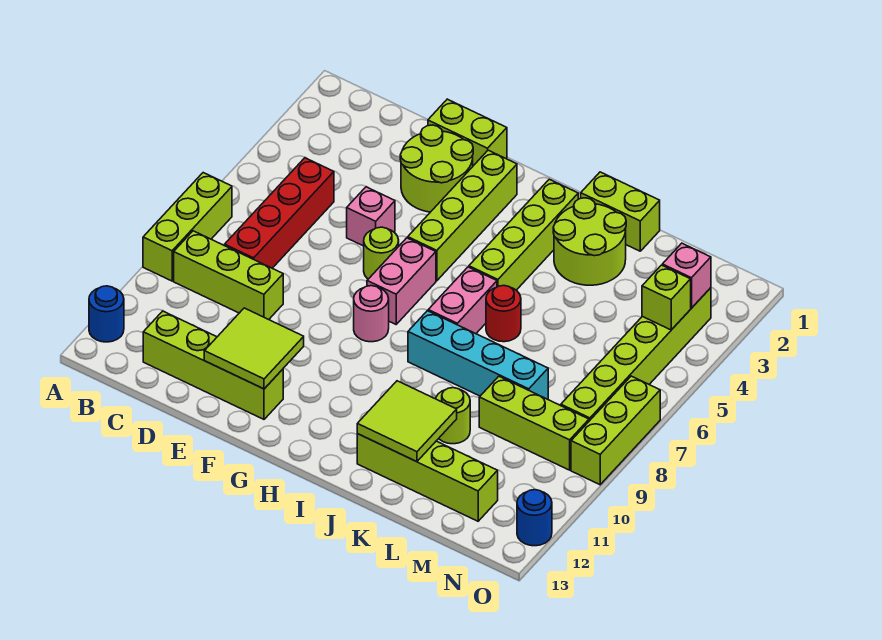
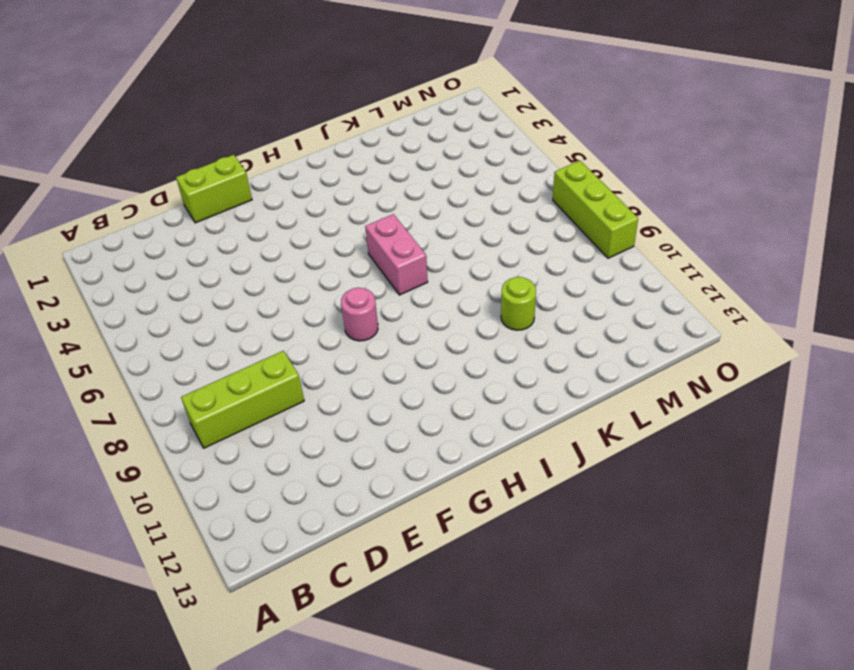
none -> lime 1x3 brick [143,173,232,281]
none -> blue 1x1 round brick [89,286,124,342]
none -> red 1x4 brick [225,158,334,268]

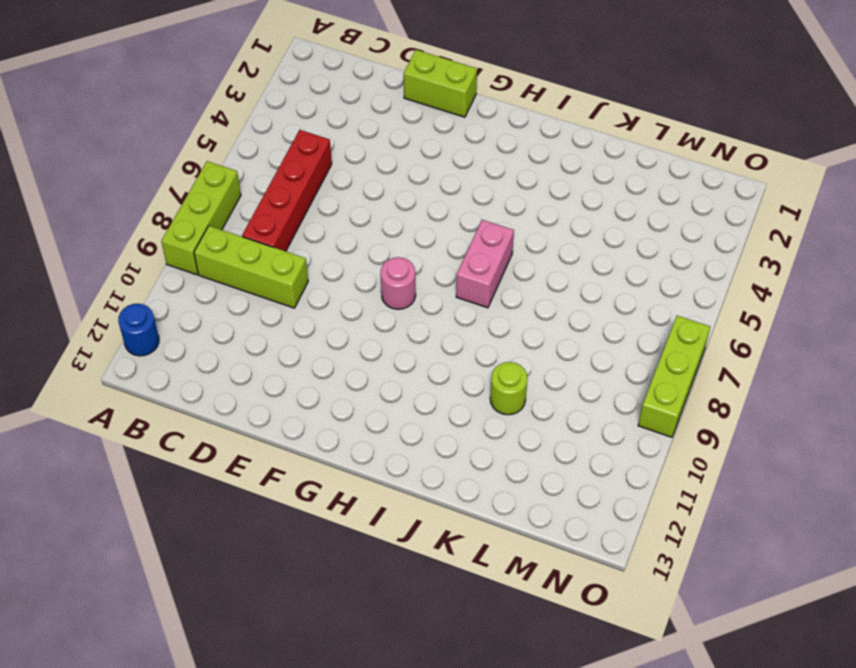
none -> lime 1x4 brick [143,311,283,419]
none -> lime 2x2 round brick [400,125,473,212]
none -> pink 1x1 brick [347,187,395,246]

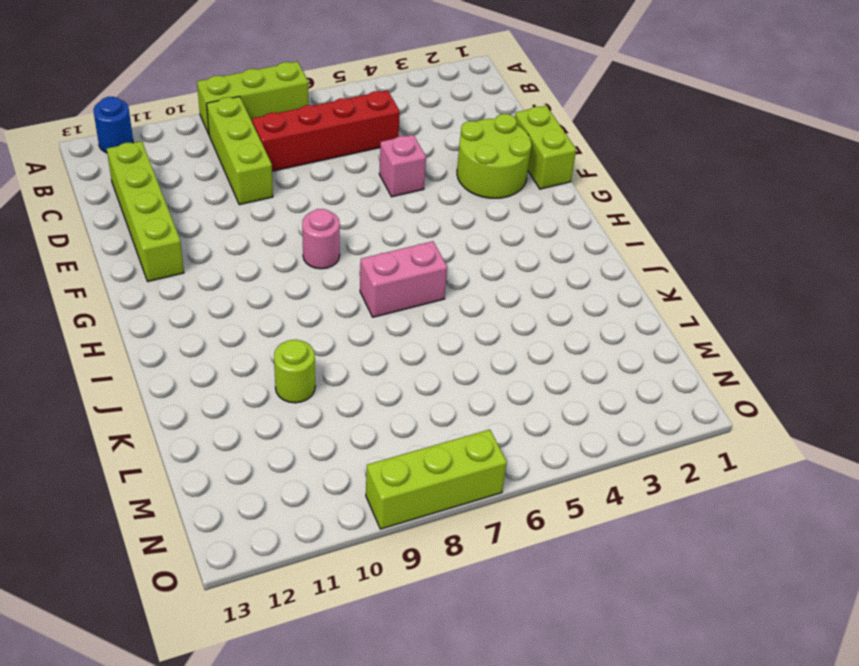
none -> lime 1x1 round brick [364,227,399,279]
none -> lime 1x4 brick [408,150,517,281]
none -> pink 1x2 brick [367,238,436,324]

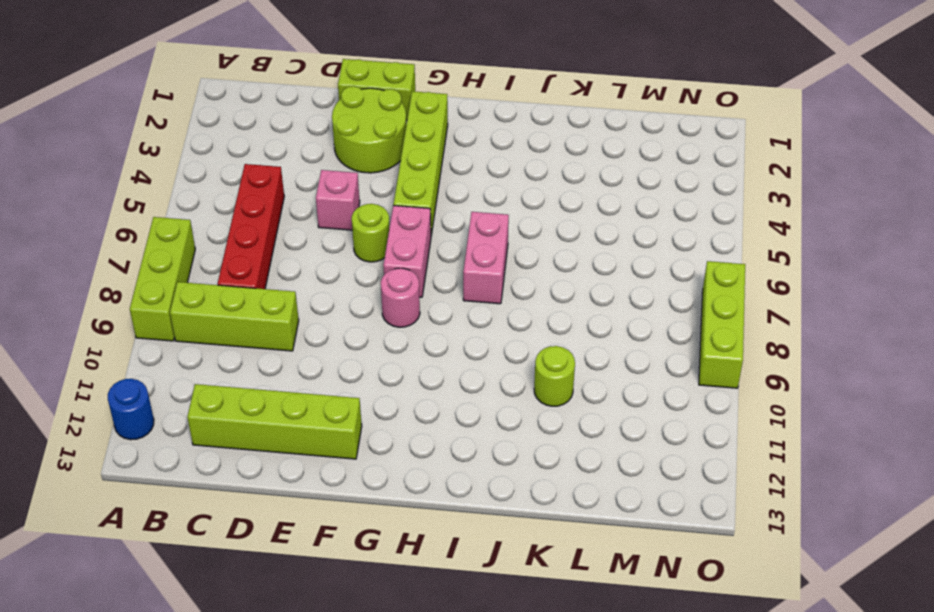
none -> lime 1x4 brick [469,179,578,290]
none -> cyan 1x4 brick [408,311,548,399]
none -> lime 1x2 brick [581,172,660,251]

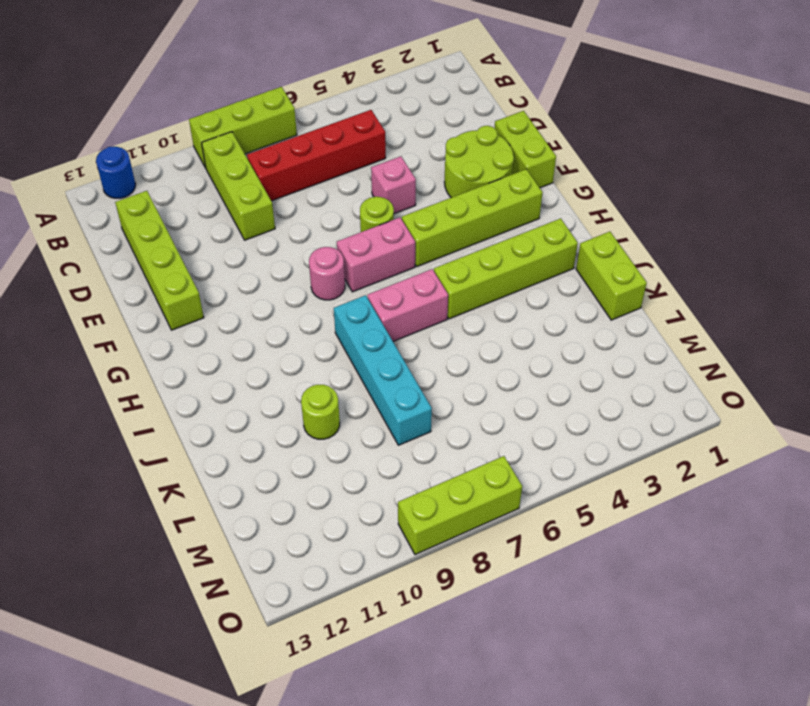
none -> lime 2x2 round brick [553,198,626,285]
none -> red 1x1 round brick [486,286,521,342]
none -> lime 1x4 brick [357,434,498,521]

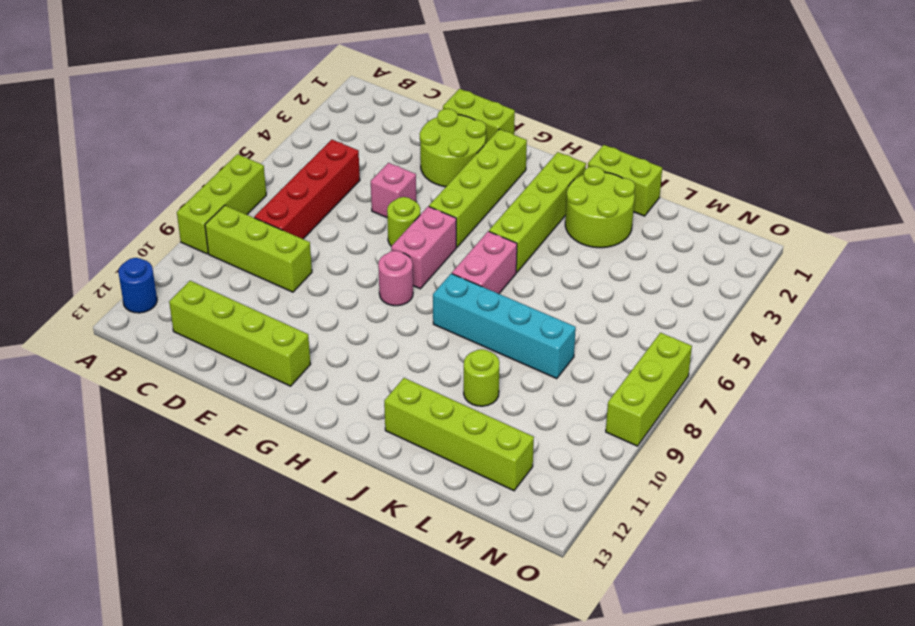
none -> red 1x1 round brick [486,286,521,342]
none -> lime 1x3 brick [479,376,589,470]
none -> lime 1x6 brick [561,288,711,421]

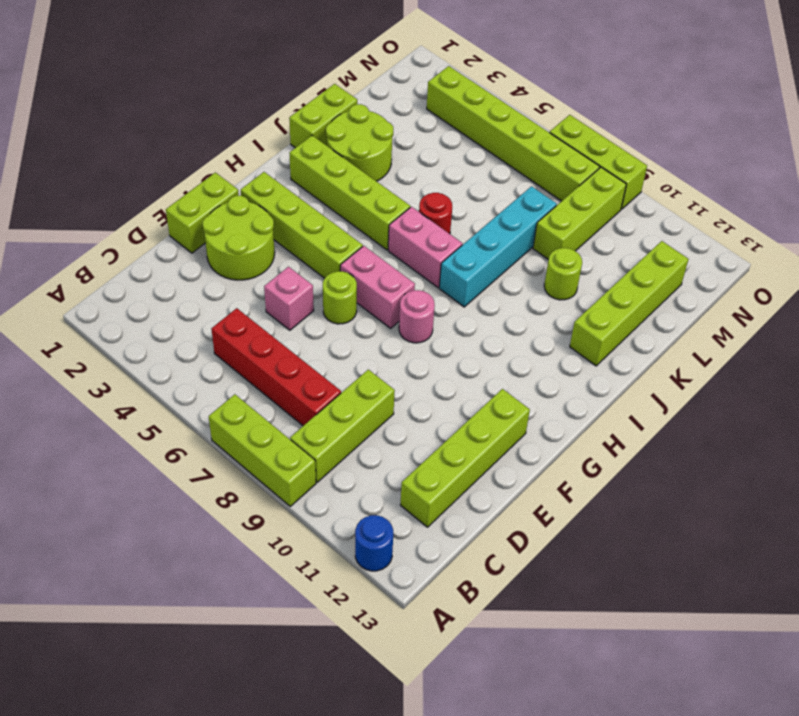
none -> blue 1x1 round brick [517,490,552,546]
none -> lime 2x2 tile [204,308,304,389]
none -> lime 2x2 tile [357,381,457,462]

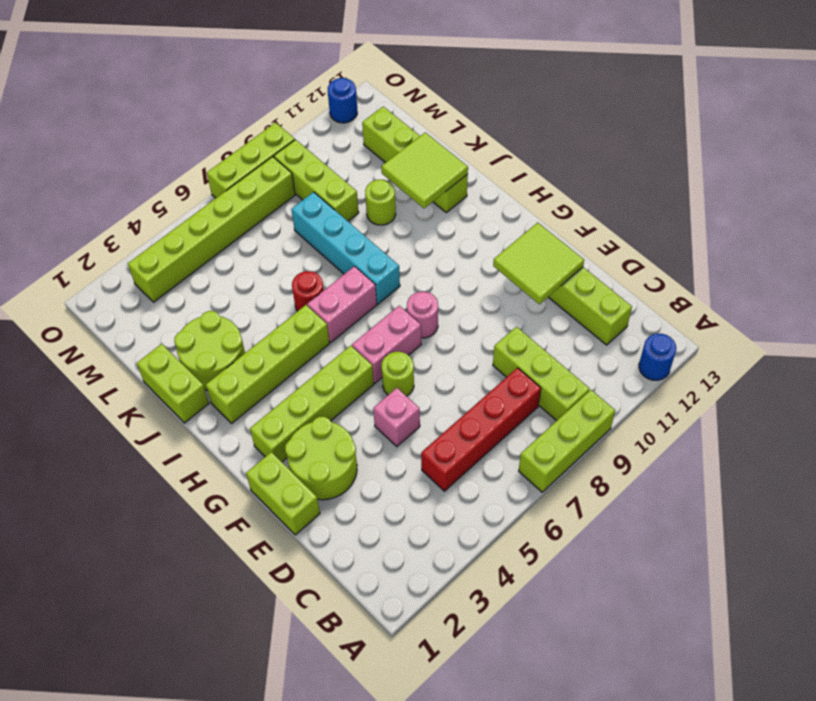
none -> pink 1x1 brick [662,243,711,308]
none -> lime 1x1 brick [642,265,691,330]

